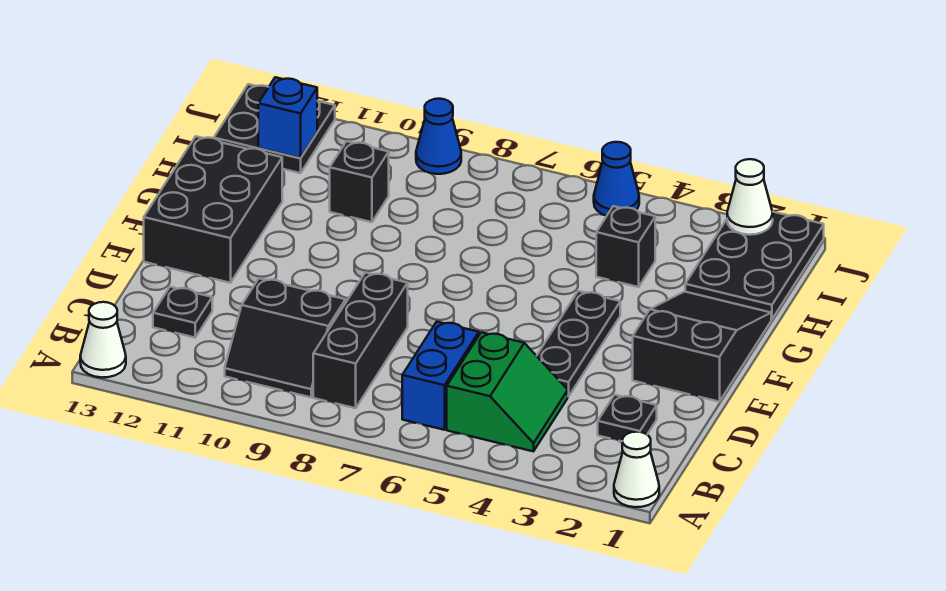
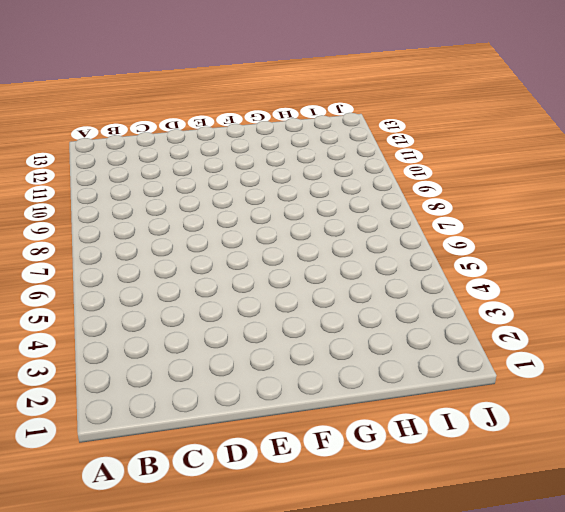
none -> white 1x1 cone [614,432,659,507]
none -> white 1x1 cone [80,302,126,378]
none -> green 2x2 slope [447,332,568,451]

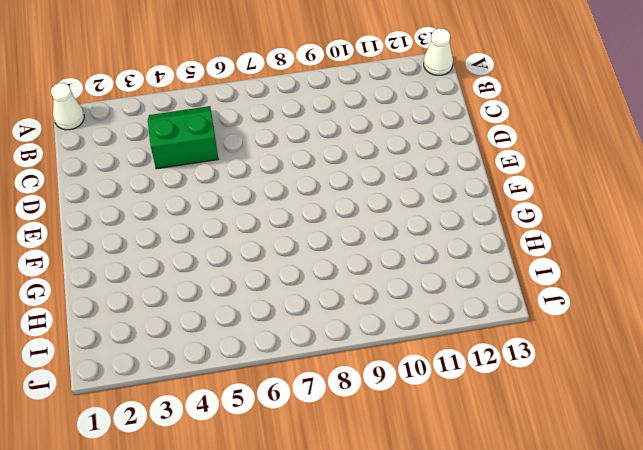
green 2x2 slope [148,106,218,169] -> green 2x2 slope turned to [447,332,568,451]
none -> blue 1x2 brick [402,322,479,430]
none -> black 1x3 brick [313,273,408,408]
none -> black 2x2 slope [225,278,346,397]

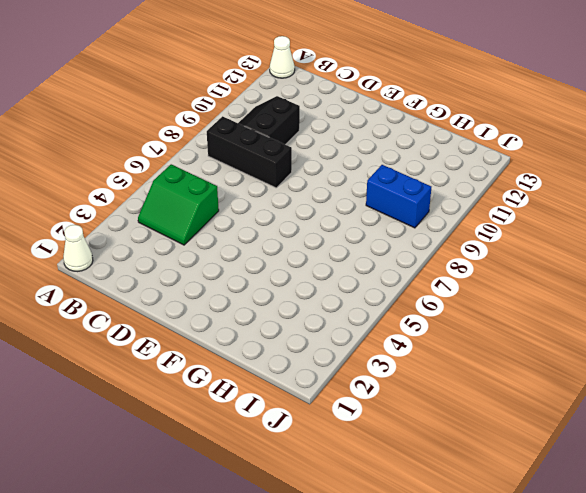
blue 1x2 brick [366,165,431,228] -> blue 1x2 brick moved to [402,322,479,430]
none -> black 1x1 plate [598,395,657,441]
none -> black 1x1 plate [153,287,212,337]
none -> black 1x3 plate [537,291,620,397]

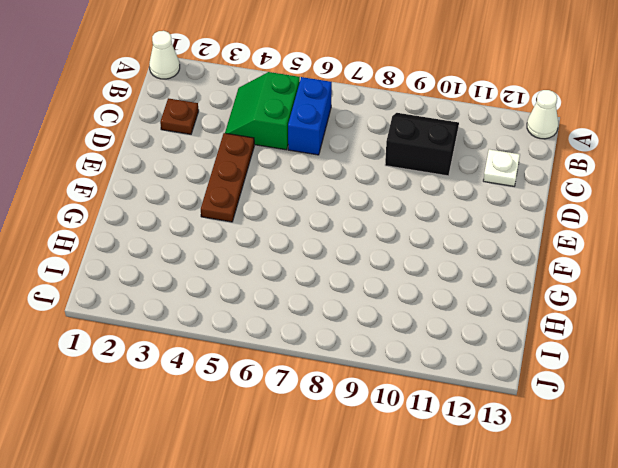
brown 1x1 plate [160,98,199,134] -> black 1x1 plate [598,395,657,441]
white 1x1 plate [483,149,520,186] -> black 1x1 plate [153,287,212,337]
brown 1x3 plate [201,133,254,222] -> black 1x3 plate [537,291,620,397]
none -> black 1x3 brick [313,273,408,408]
none -> black 2x3 slope [633,292,771,402]
none -> black 2x3 brick [144,136,282,283]

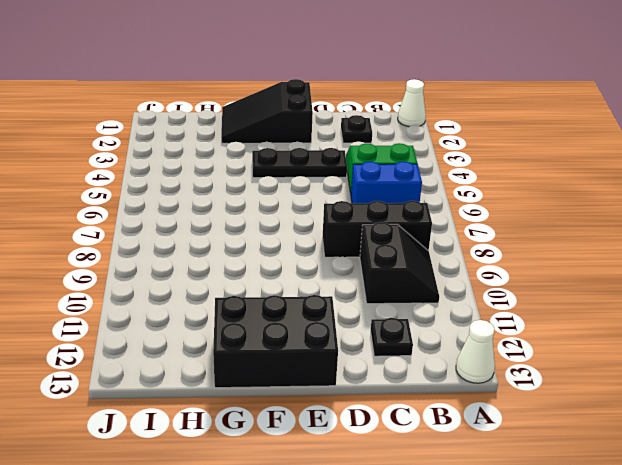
none -> black 2x3 plate [685,212,824,319]
none -> black 1x1 brick [596,206,655,287]
none -> black 1x1 brick [330,141,389,222]

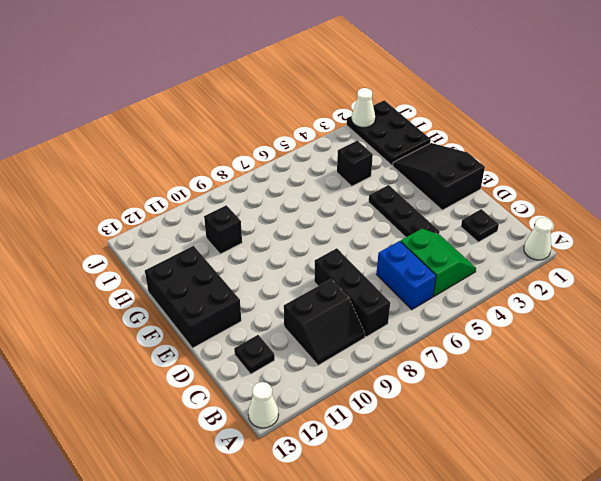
none -> black 2x2 plate [214,84,335,173]
none -> blue 1x1 cone [594,142,639,216]
none -> blue 1x1 cone [416,99,461,174]

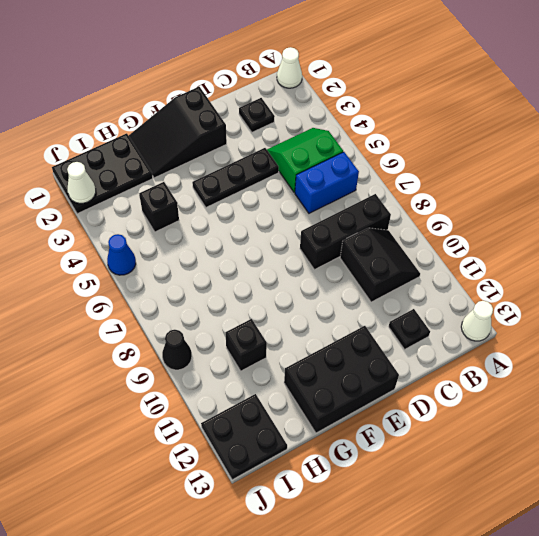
black 1x1 cone [162,330,192,370] -> blue 1x1 cone [416,99,461,174]
none -> blue 1x1 brick [258,77,317,158]

